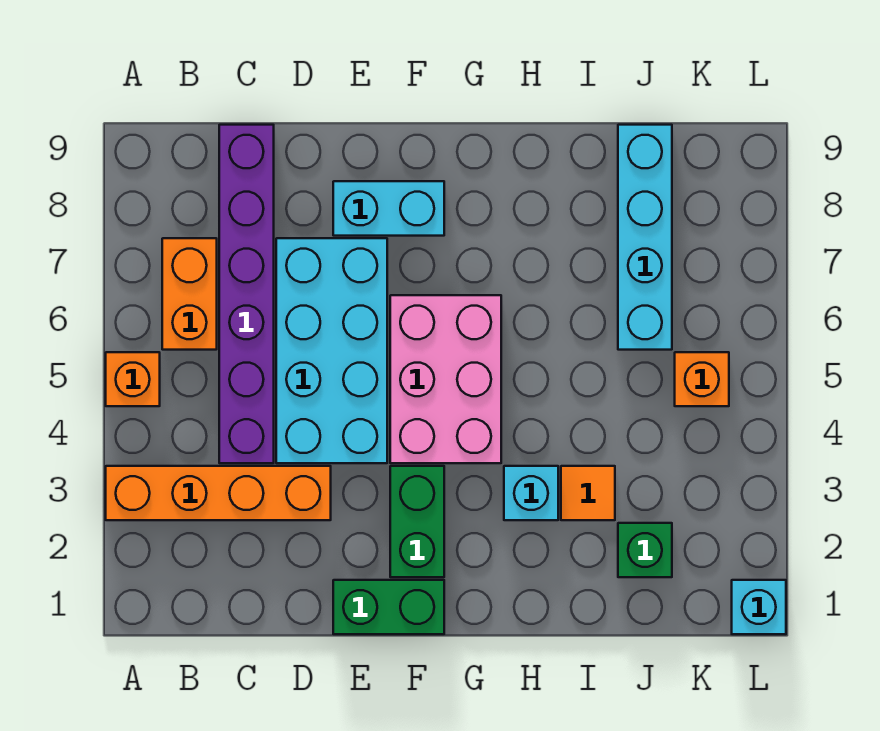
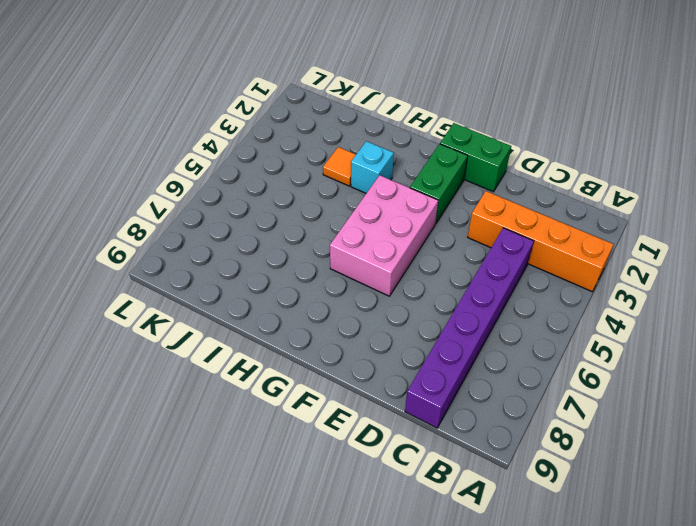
none -> orange 1x1 brick [106,352,160,406]
none -> orange 1x2 brick [162,238,217,350]
none -> cyan 2x4 brick [276,238,387,463]

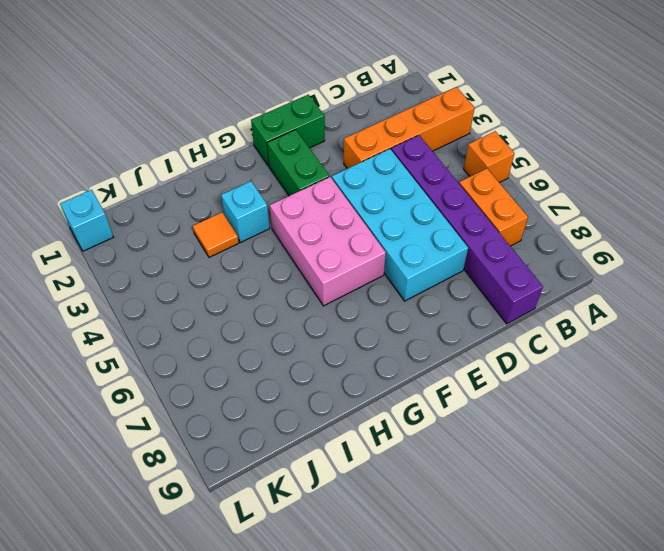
none -> cyan 1x2 brick [333,181,444,236]
none -> green 1x1 brick [618,523,672,577]
none -> cyan 1x4 brick [618,125,672,350]

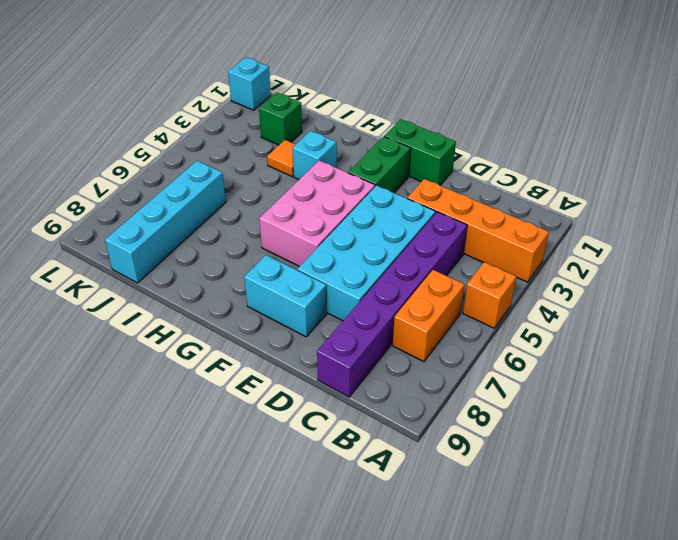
none -> orange 1x1 brick [675,352,729,406]

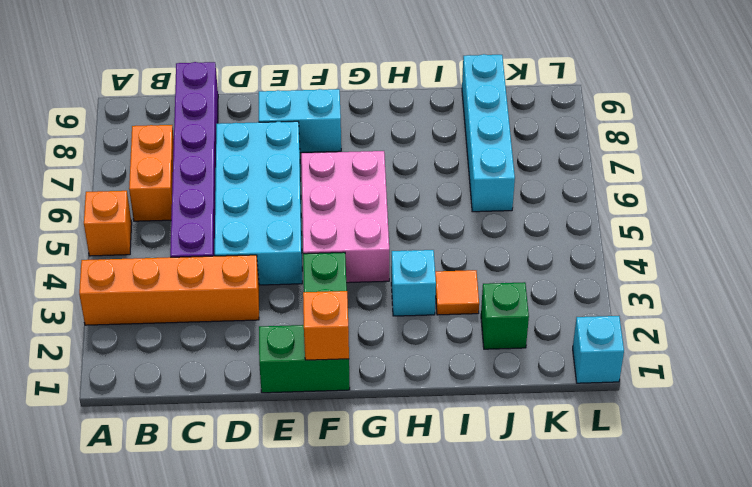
orange 1x1 brick [303,291,349,360] -> orange 1x1 brick moved to [675,352,729,406]

